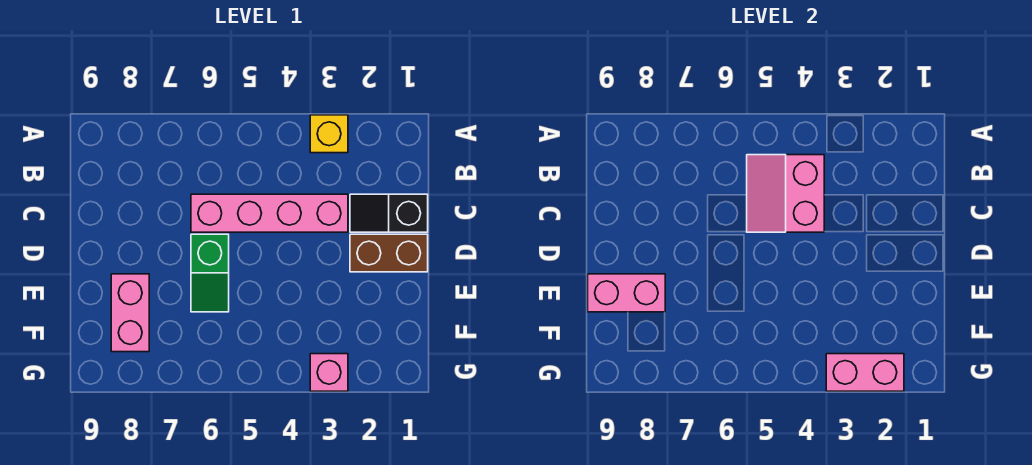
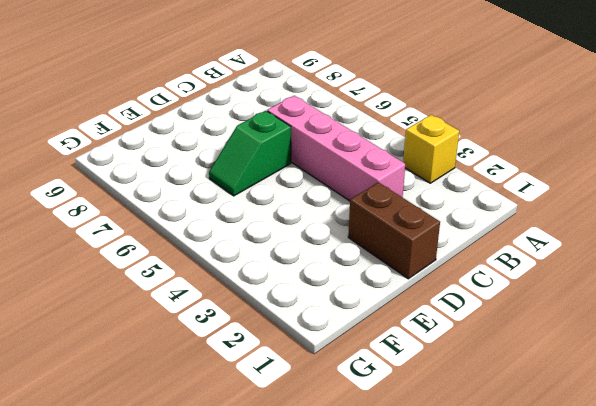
none -> black 1x2 slope [350,194,428,232]
none -> pink 1x2 brick [111,274,149,352]

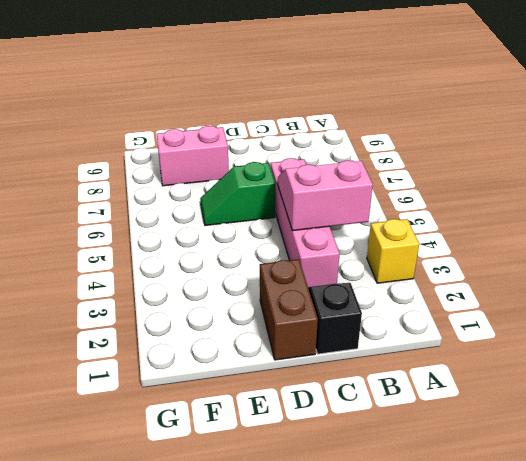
none -> pink 1x1 brick [310,354,348,391]
none -> pink 1x2 brick [588,274,665,312]

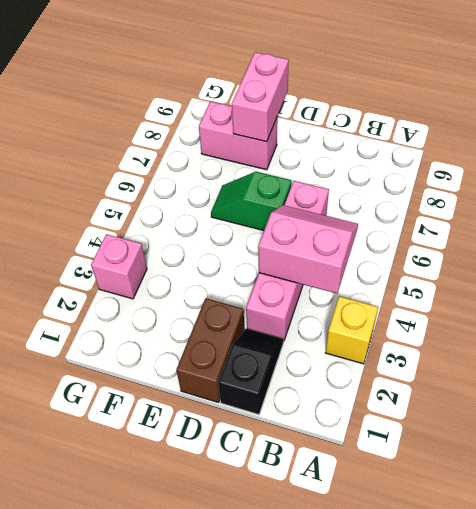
none -> pink 1x2 brick [826,354,904,391]

